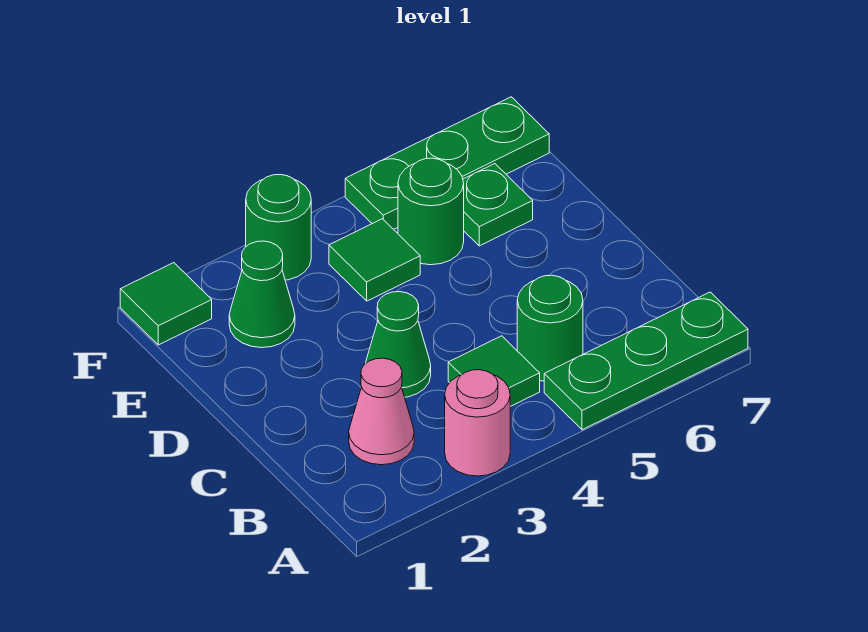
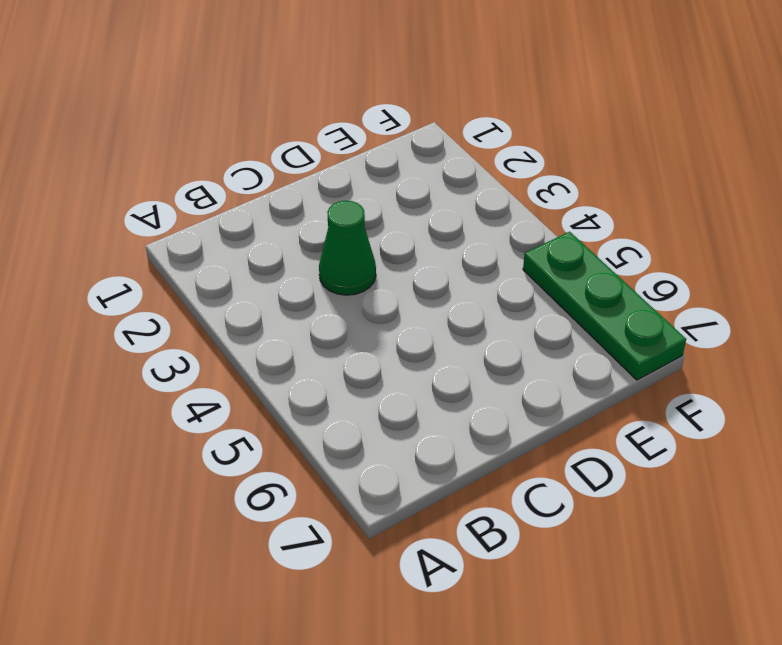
none -> pink 1x1 round brick [445,370,510,476]
none -> green 1x3 plate [544,292,748,430]
none -> pink 1x1 cone [349,358,414,465]

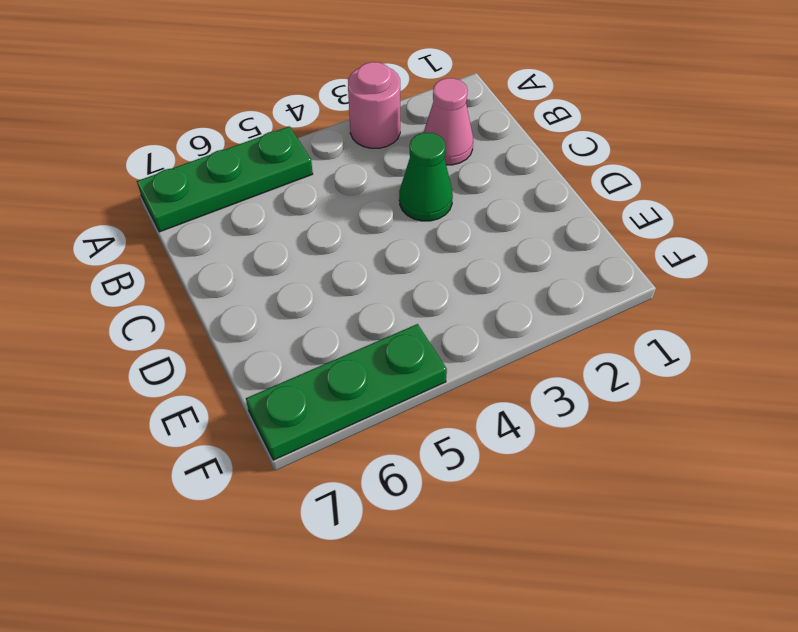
none -> green 1x1 tile [448,336,540,406]
none -> green 1x1 round brick [517,275,583,381]
none -> green 1x1 cone [229,241,295,348]

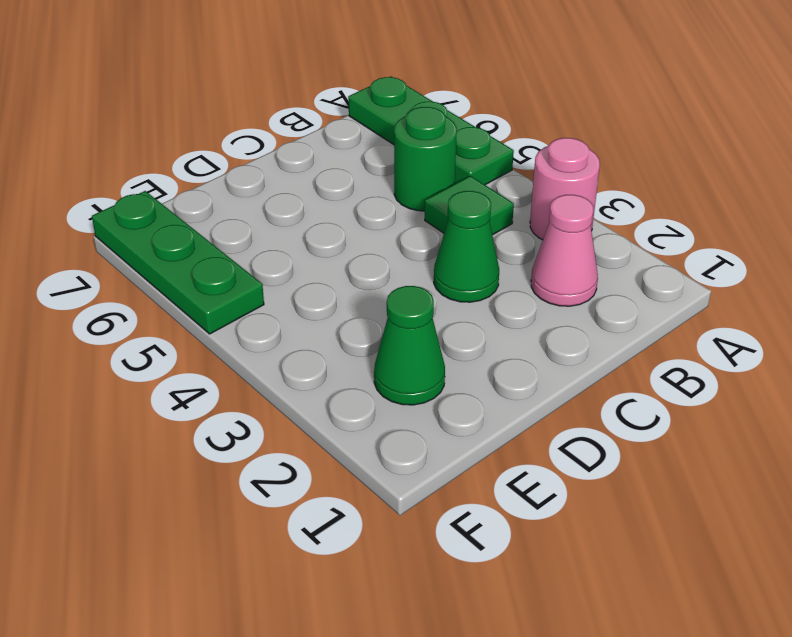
none -> green 1x1 tile [329,219,420,301]
none -> green 1x1 round brick [398,158,464,265]
none -> green 1x1 plate [463,164,533,246]

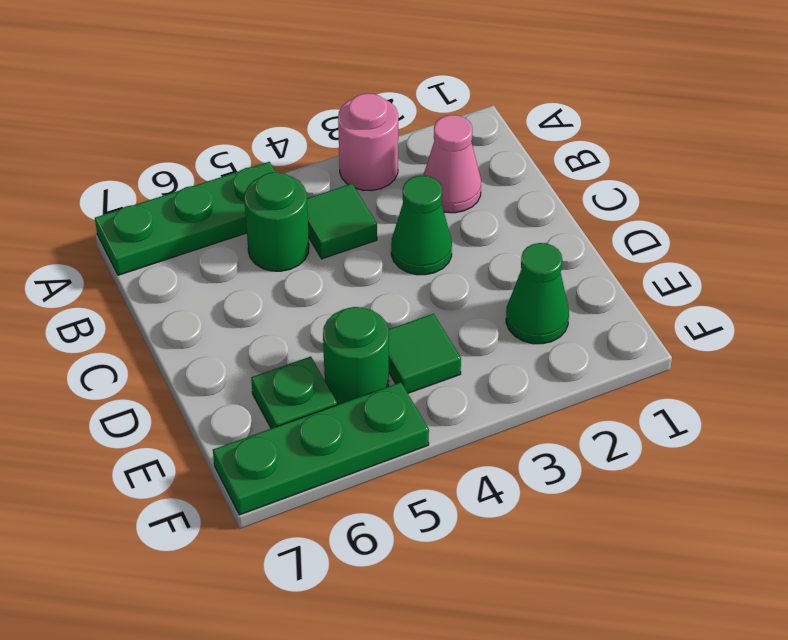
none -> green 1x1 tile [120,263,212,345]
none -> green 1x1 round brick [246,175,311,280]

